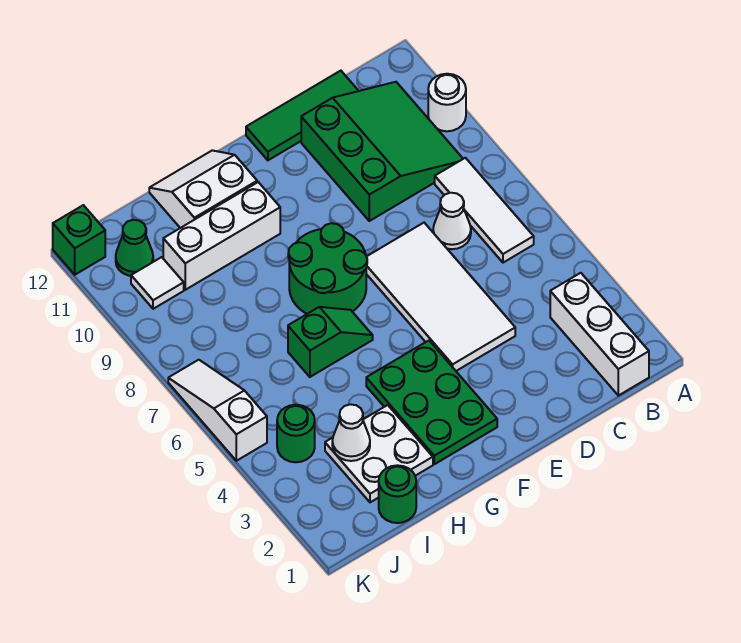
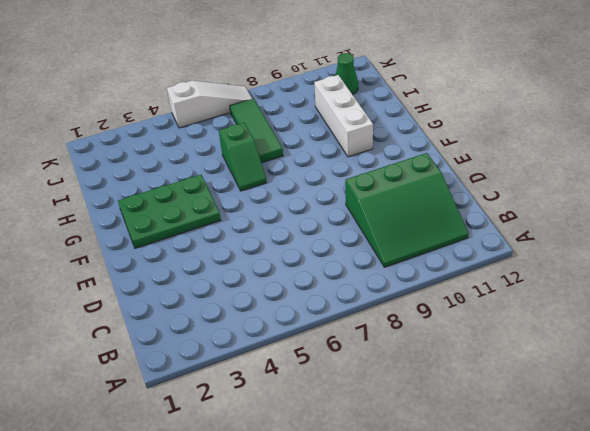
green 1x3 tile [230,98,283,163] -> green 1x3 tile moved to [246,71,358,160]
none -> white 1x1 round brick [428,74,466,131]
none -> white 1x3 brick [550,273,649,396]
none -> white 1x3 tile [435,158,534,263]

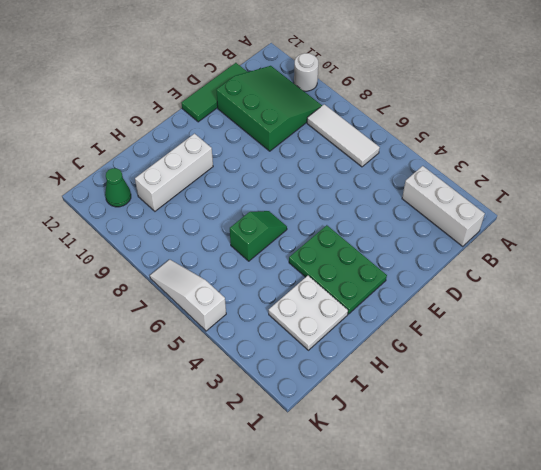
none -> white 1x1 cone [433,193,471,249]
none -> white 2x4 tile [366,223,515,371]
none -> green 2x2 round brick [288,223,367,314]

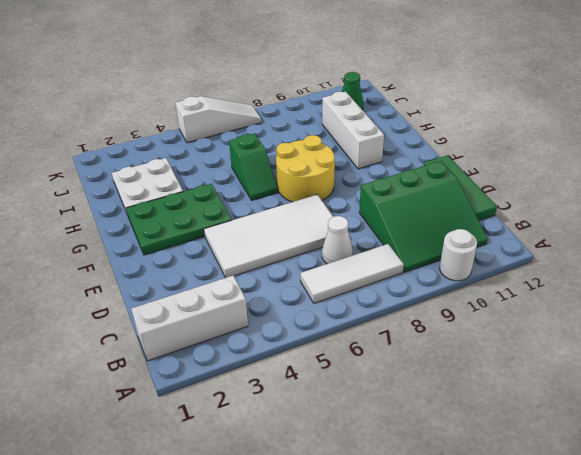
yellow 2x2 round brick [276,135,335,202] -> green 2x2 round brick [288,223,367,314]
none -> white 2x2 slope [149,150,257,228]
none -> green 1x1 round brick [379,465,416,523]
none -> green 1x1 round brick [277,405,315,462]

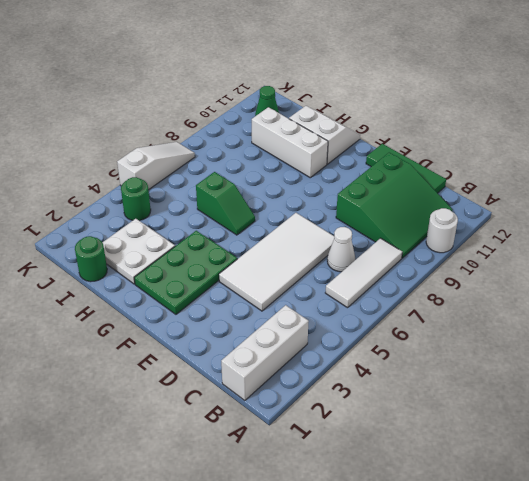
none -> green 2x2 round brick [288,223,367,314]
none -> white 1x1 tile [131,257,184,309]
none -> green 1x1 brick [53,205,105,275]

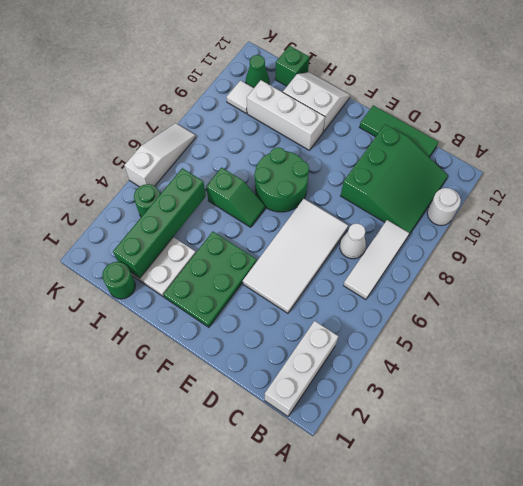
green 1x4 brick [113,168,206,278] -> white 1x1 cone [332,404,370,461]
green 1x1 brick [275,46,309,86] -> green 1x1 brick moved to [53,205,105,275]

